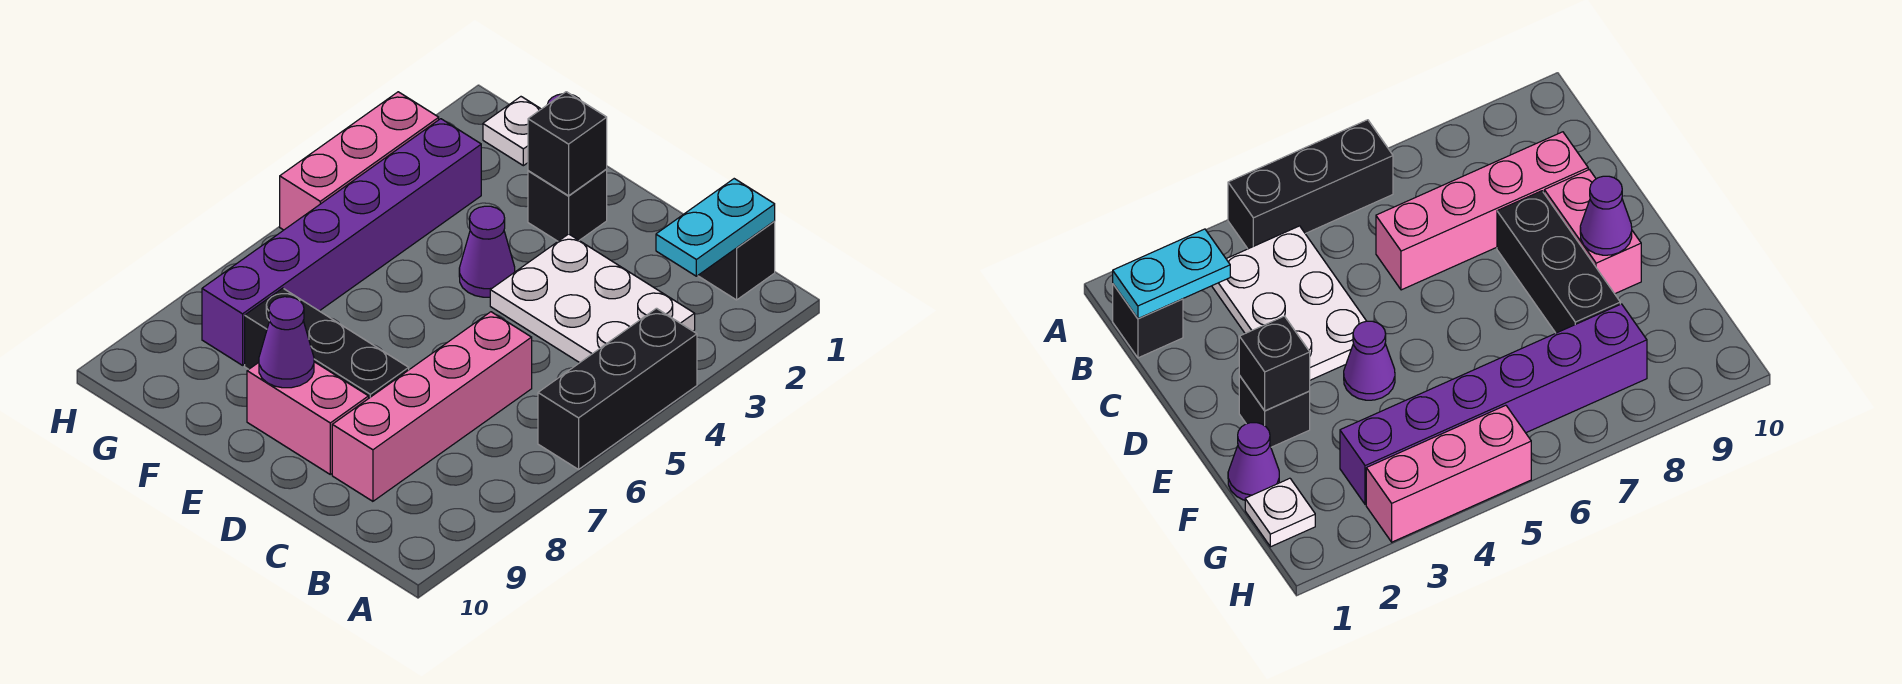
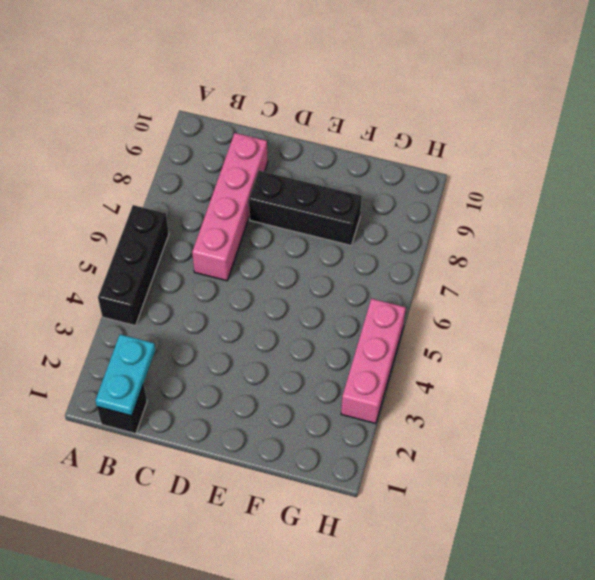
none -> white 2x3 plate [490,234,695,363]
none -> pink 1x2 brick [247,362,369,474]
none -> black 1x1 brick [528,169,607,241]

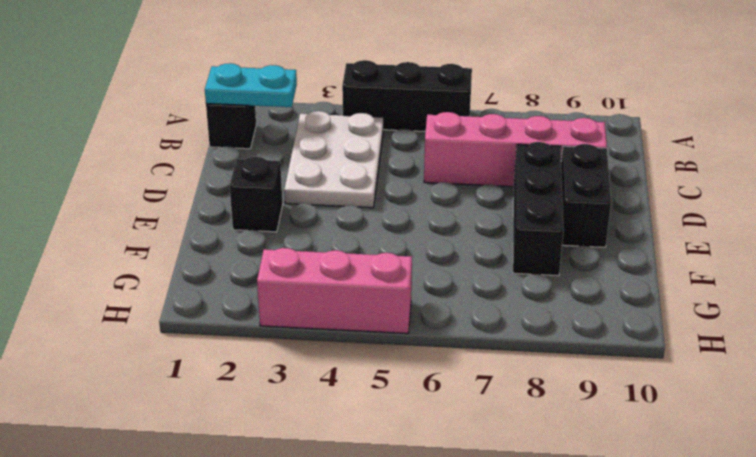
black 1x2 brick [561,144,611,247] -> pink 1x2 brick [247,362,369,474]
none -> purple 1x1 cone [459,206,515,297]
none -> purple 1x1 cone [1228,423,1279,500]
none -> white 1x1 plate [483,97,541,166]

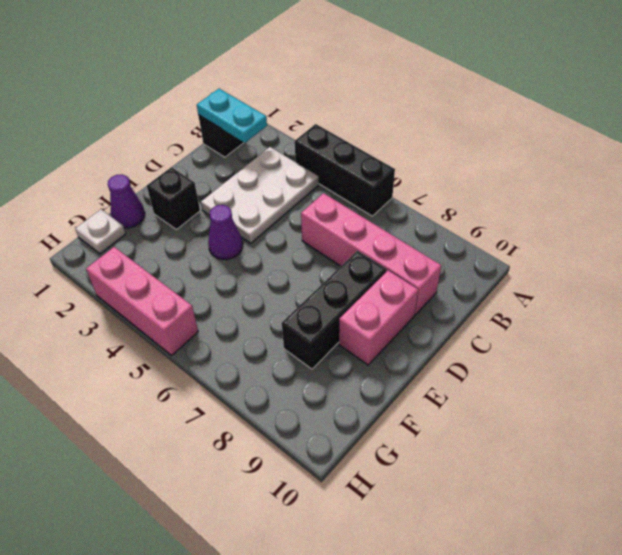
none -> purple 1x6 brick [202,119,481,365]
none -> black 1x1 brick [528,92,607,196]
none -> purple 1x1 cone [259,297,314,388]

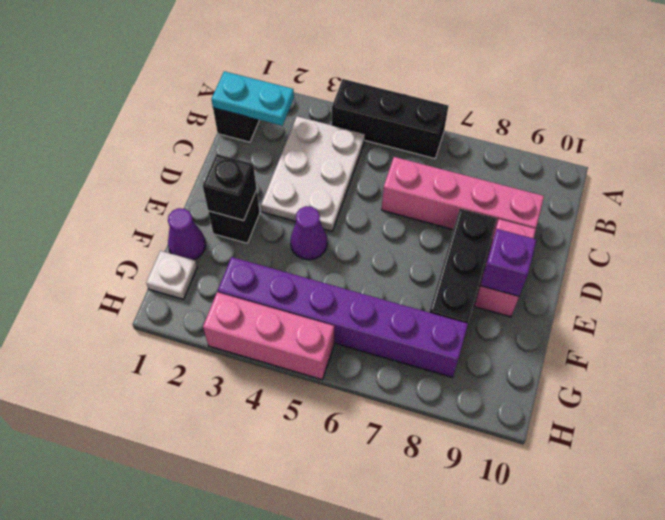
purple 1x1 brick [481,229,536,296] -> purple 1x1 cone [259,297,314,388]

